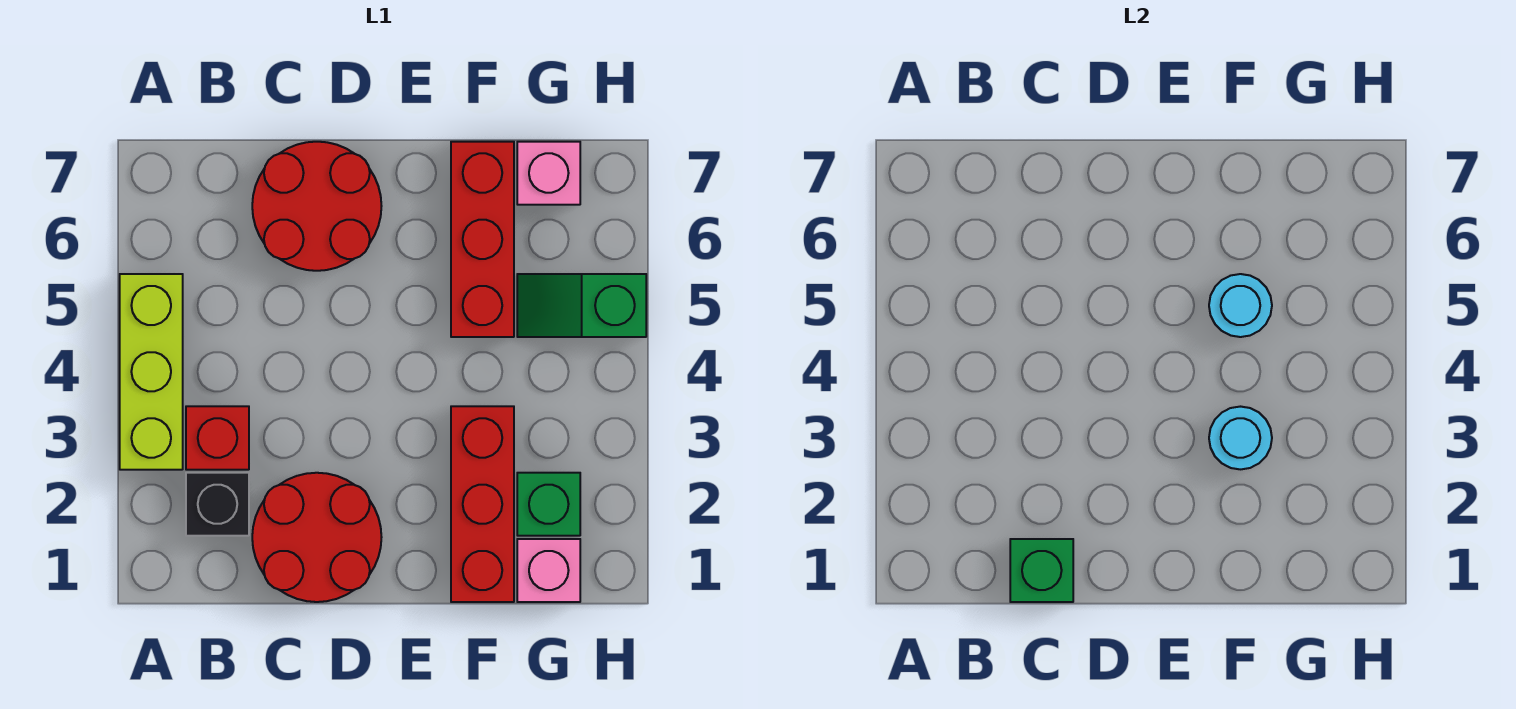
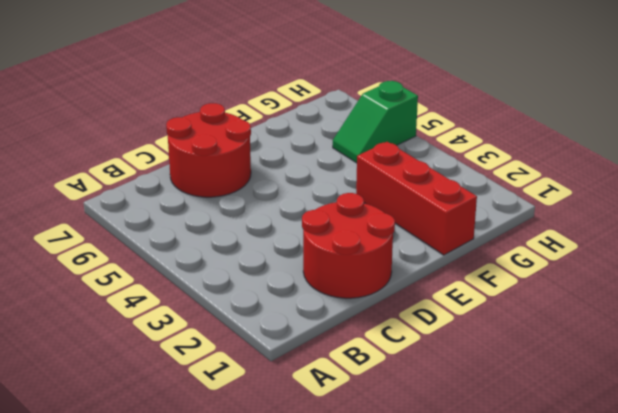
none -> lime 1x3 brick [120,274,183,470]
none -> black 1x1 brick [186,473,249,536]
none -> red 1x1 brick [186,406,249,470]

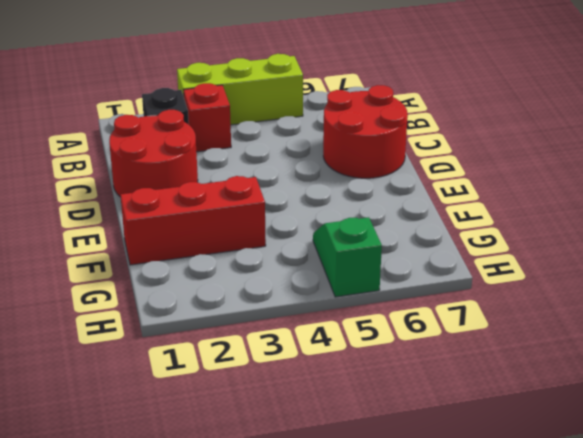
none -> red 1x3 brick [451,142,514,337]
none -> pink 1x1 brick [517,539,580,602]
none -> green 1x1 brick [517,473,580,536]

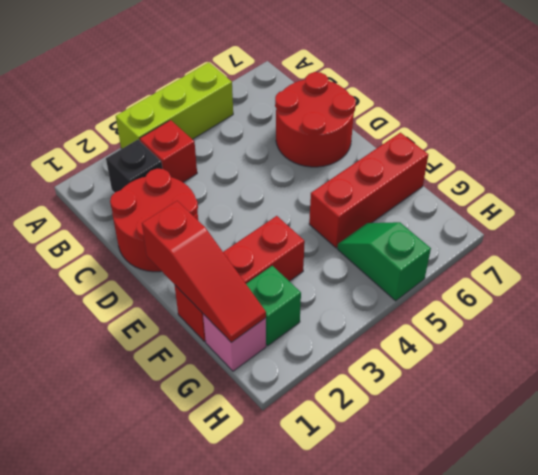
red 1x3 slope [142,201,266,342] -> none
none -> pink 1x1 brick [517,142,580,205]
none -> green 1x1 brick [1010,539,1073,602]
none -> cyan 1x1 round brick [1209,407,1272,469]

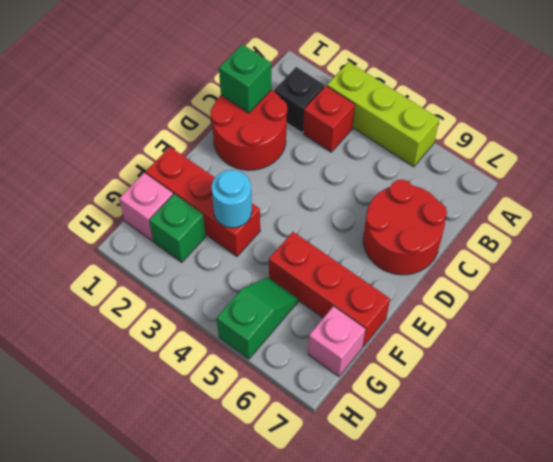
none -> cyan 1x1 round brick [1209,274,1272,337]

